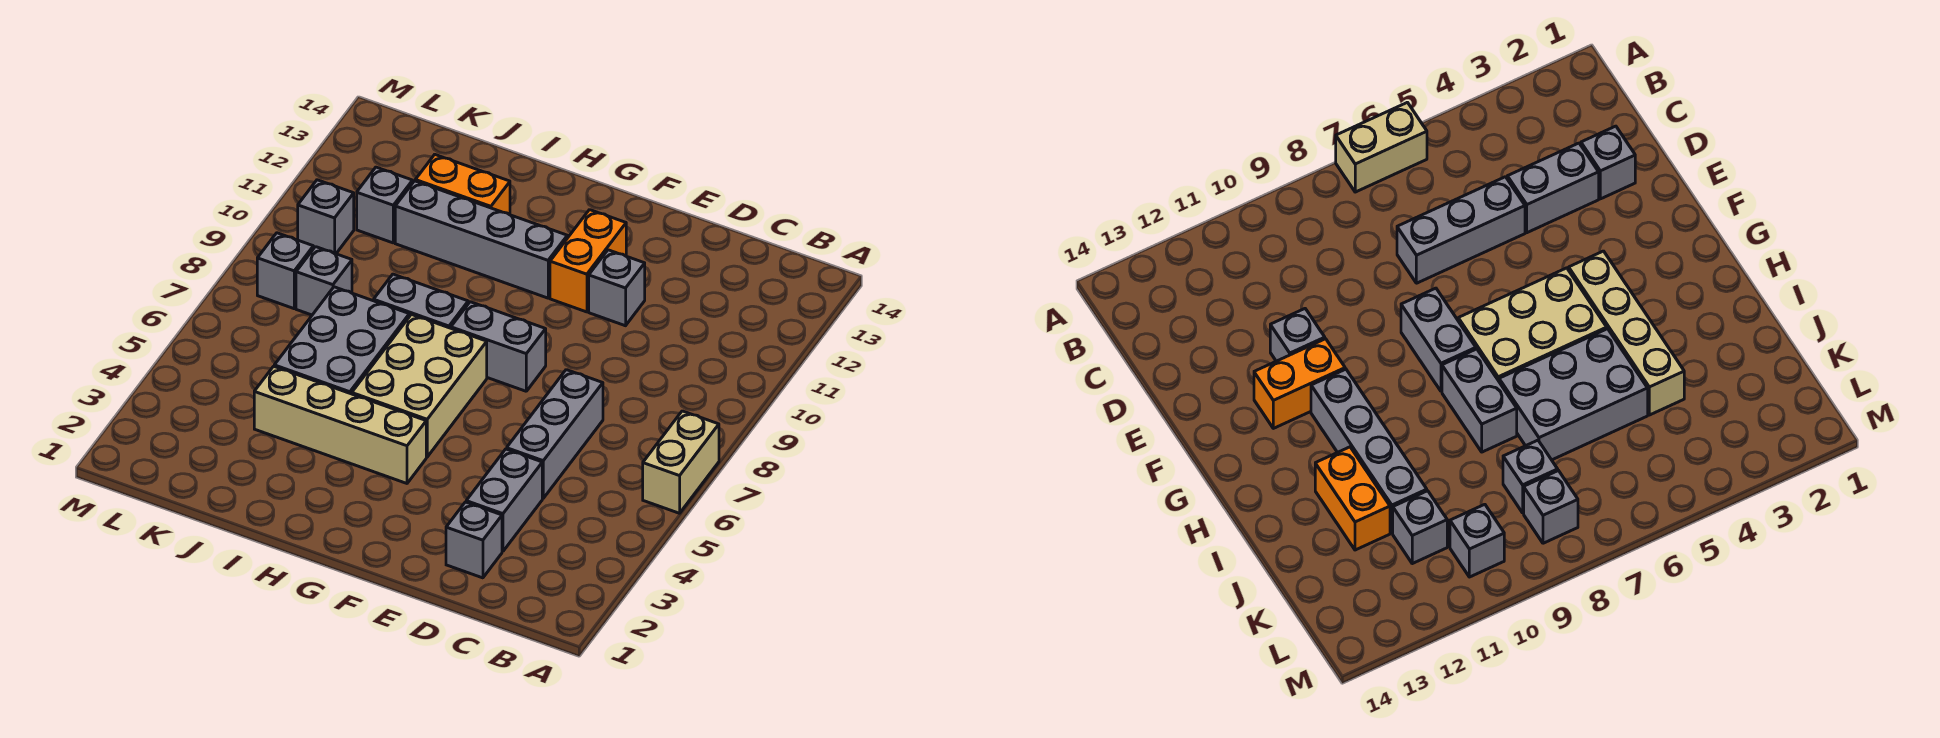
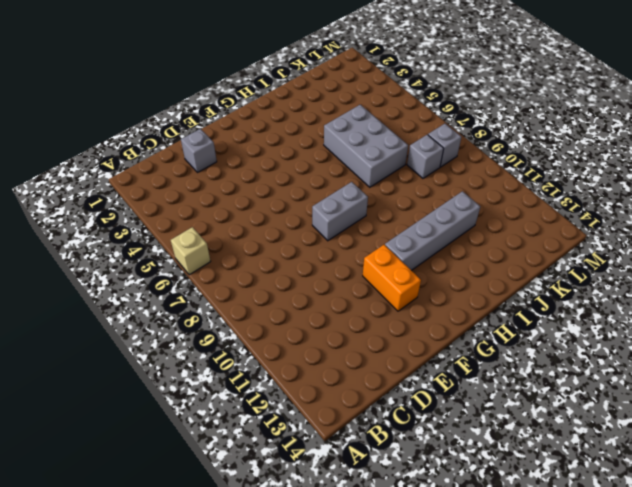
tan 1x1 brick [171,227,211,275] -> tan 1x2 brick [643,411,719,513]
none -> grey 1x2 brick [466,449,542,551]
none -> grey 1x3 brick [507,370,603,498]
none -> grey 1x1 brick [589,250,645,326]

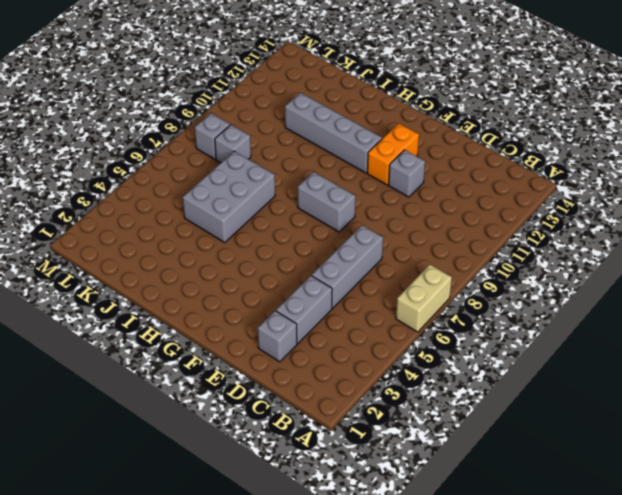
none -> tan 1x4 brick [254,366,426,483]
none -> tan 2x3 brick [352,314,487,457]
none -> grey 1x2 brick [374,274,468,328]

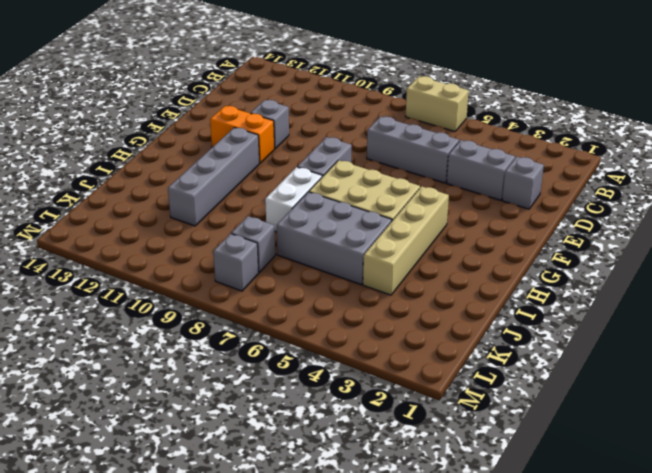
white 1x2 brick [265,167,322,232] -> grey 1x2 brick [374,274,468,328]
none -> orange 1x2 brick [415,155,510,215]
none -> grey 1x1 brick [357,167,413,243]
none -> grey 1x1 brick [298,180,354,254]

